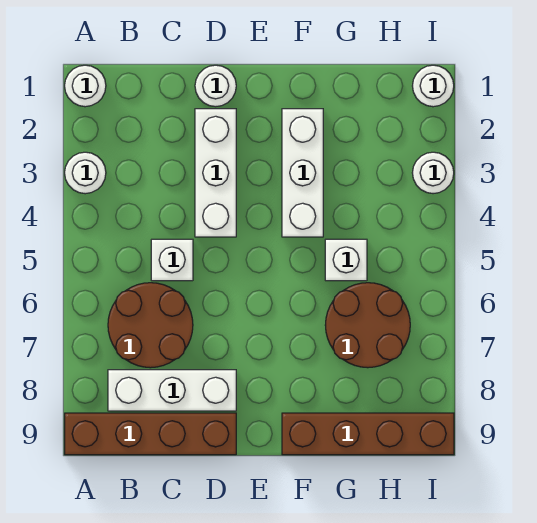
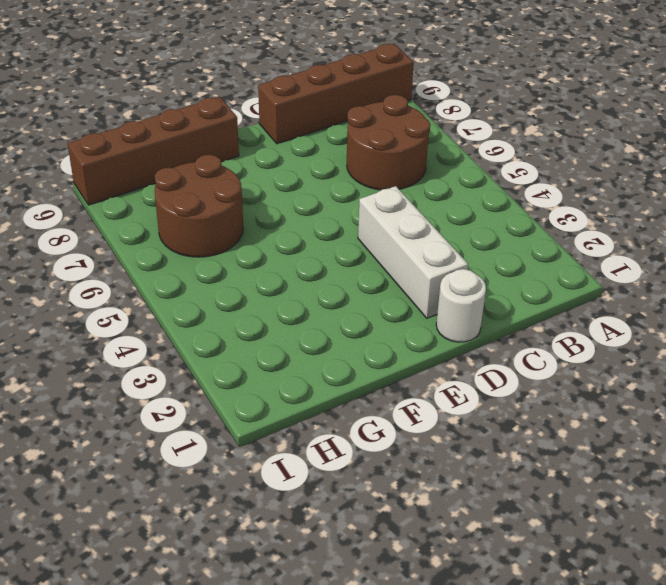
none -> white 1x1 round brick [65,65,106,107]
none -> white 1x1 round brick [65,152,106,194]
none -> white 1x3 brick [108,370,236,411]

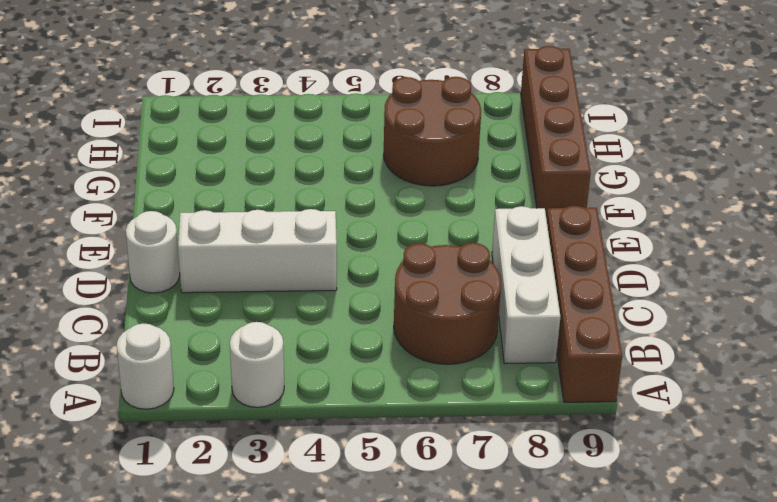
none -> white 1x1 brick [151,239,193,281]
none -> white 1x3 brick [282,109,323,237]
none -> white 1x1 brick [325,239,367,281]

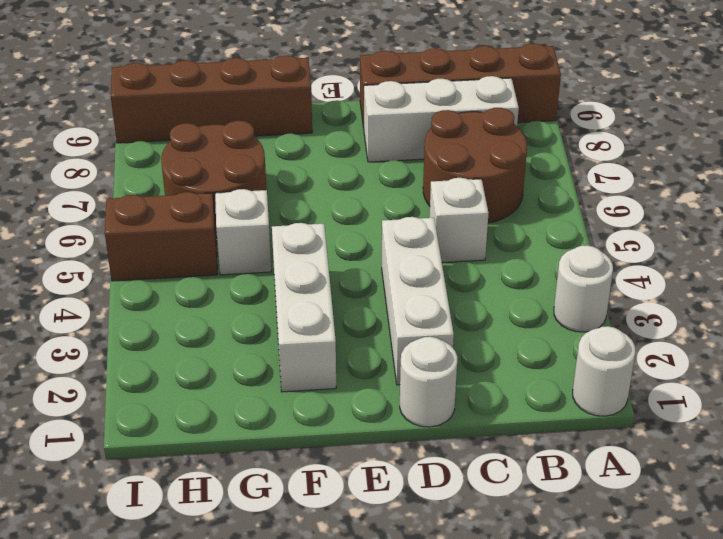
brown 1x2 brick [105,192,217,281] -> none
none -> white 1x1 round brick [413,65,454,107]
none -> white 1x1 round brick [412,152,454,194]

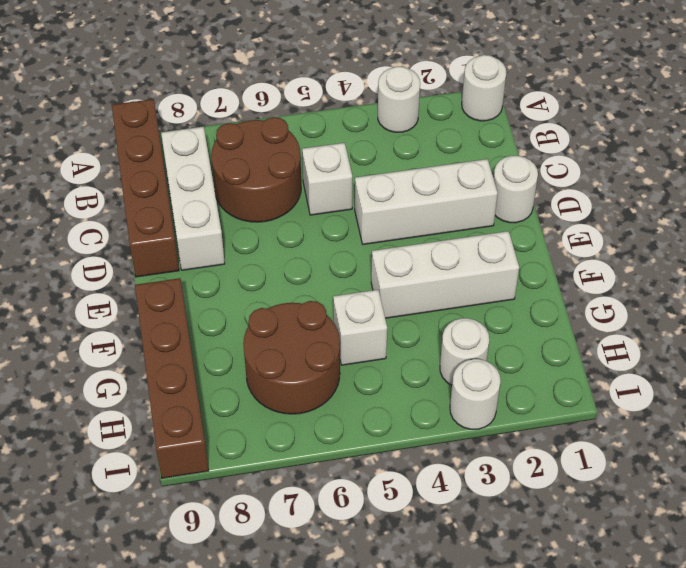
white 1x1 round brick [440,318,489,385] -> white 1x1 round brick moved to [413,65,454,107]

